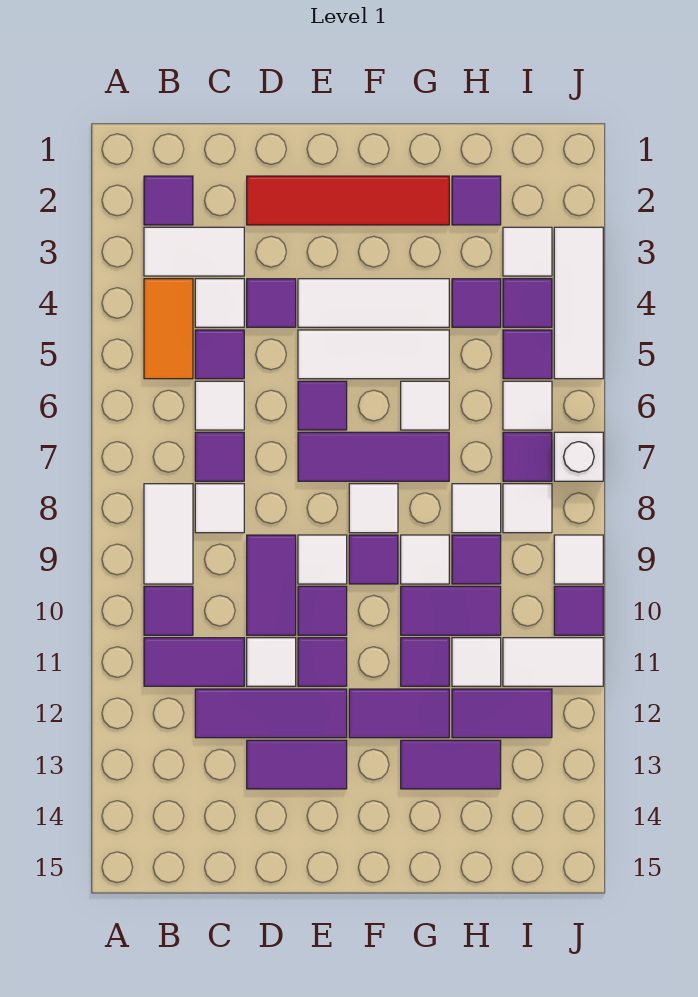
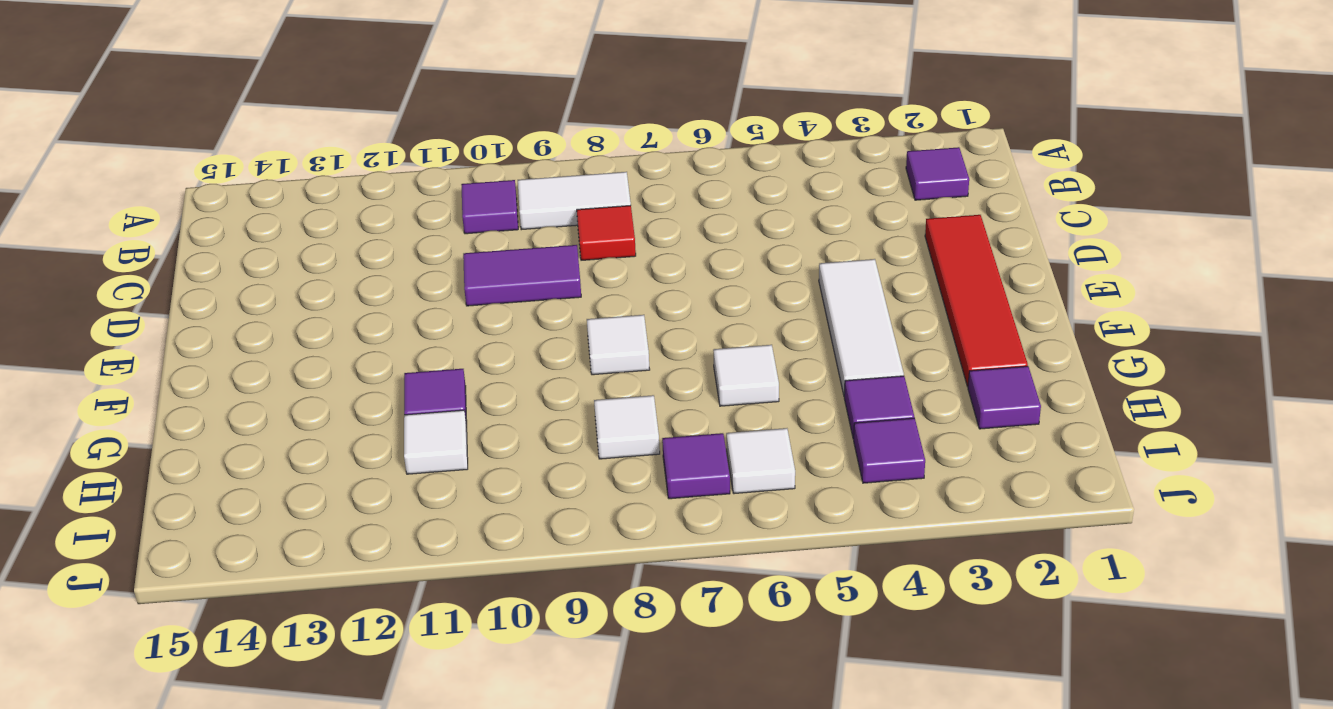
red 1x1 tile [577,205,636,260] -> white 1x1 tile [195,484,244,533]
none -> white 1x2 tile [144,227,244,276]
none -> orange 1x2 tile [144,279,193,379]
none -> purple 1x2 tile [144,638,244,686]
none -> white 1x1 tile [195,279,244,327]

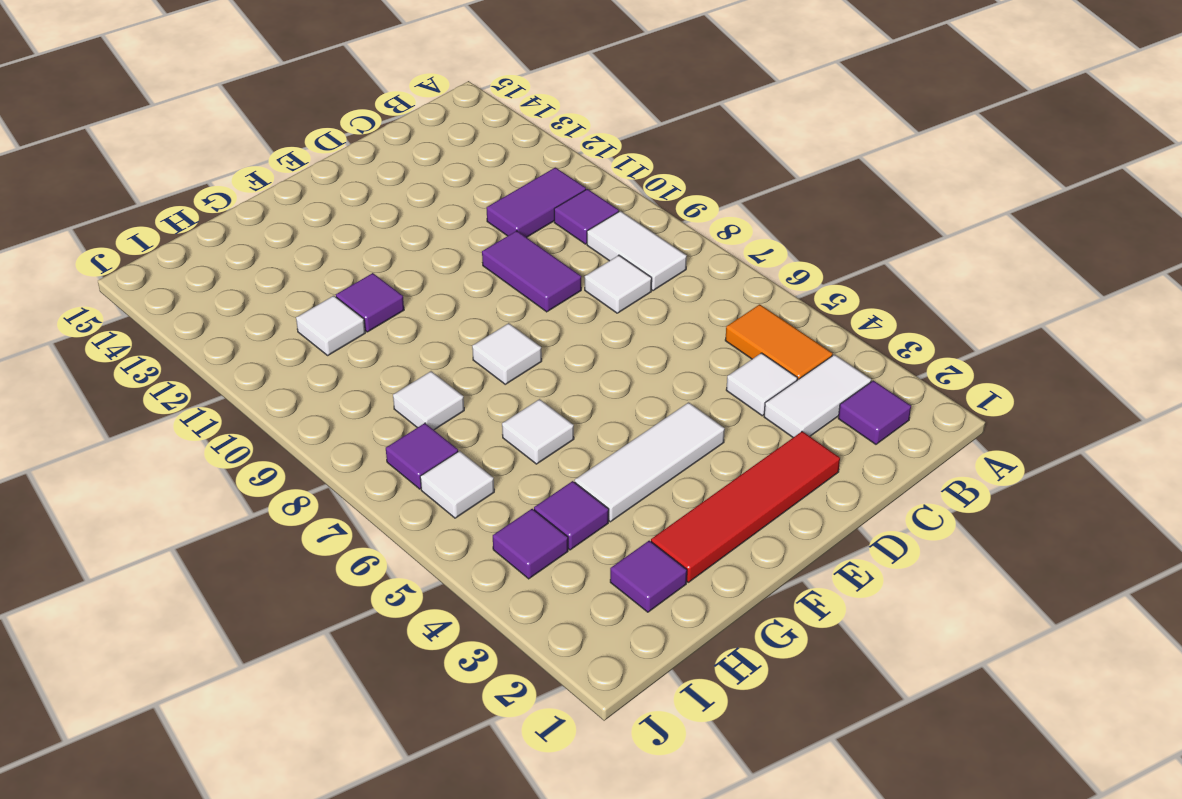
none -> purple 1x1 tile [195,330,244,379]
none -> white 1x1 tile [195,381,244,430]
none -> purple 1x1 tile [195,432,244,481]
none -> purple 1x3 tile [195,689,347,738]

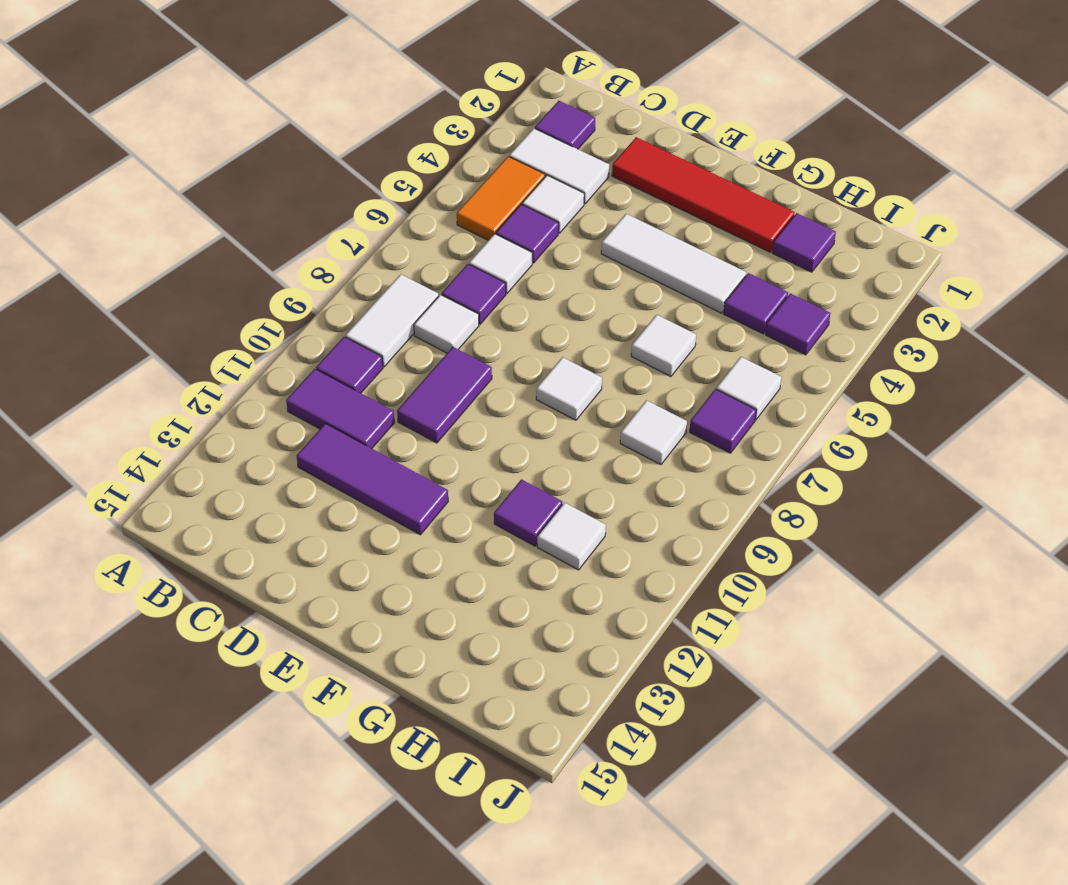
none -> purple 1x1 tile [247,279,296,327]
none -> white 1x1 tile [247,638,296,686]
none -> purple 1x2 tile [247,740,347,789]
none -> white 1x3 tile [298,330,449,379]

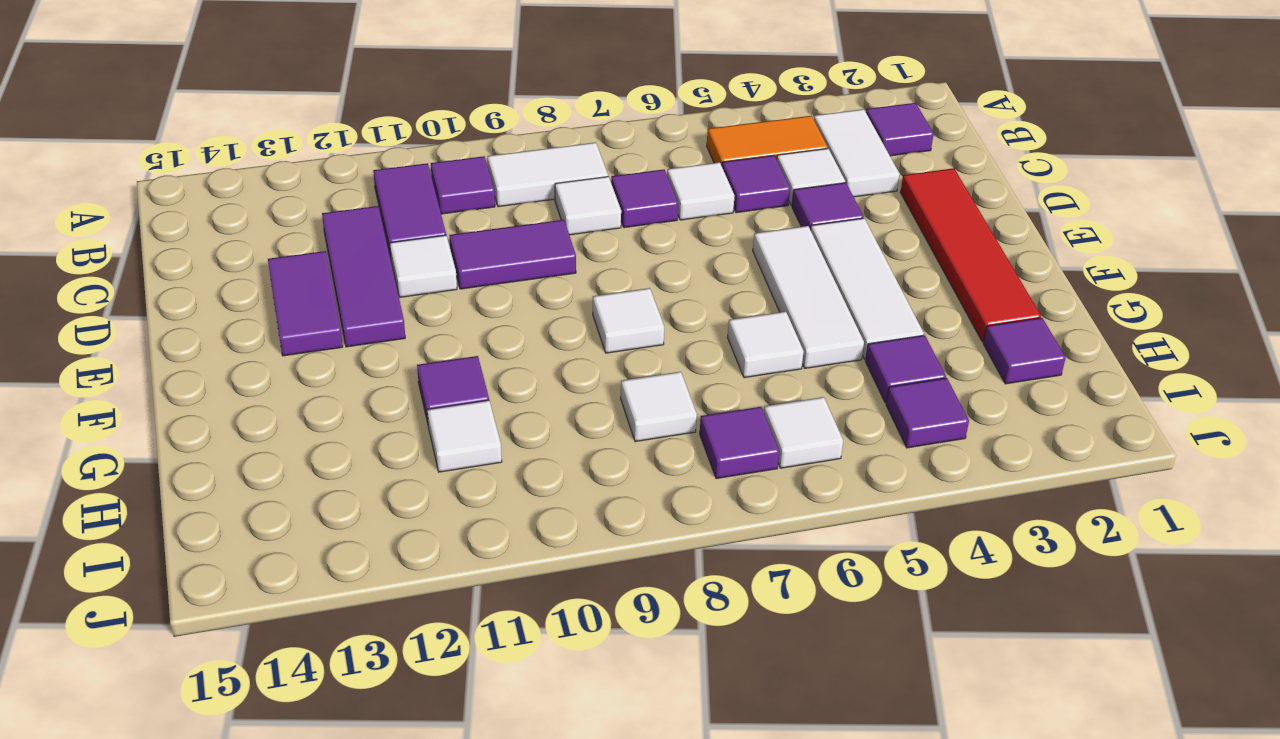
none -> purple 1x1 tile [298,381,347,430]
none -> purple 1x3 tile [298,432,449,481]
none -> white 1x1 tile [298,535,347,584]
none -> purple 1x1 tile [298,586,347,635]

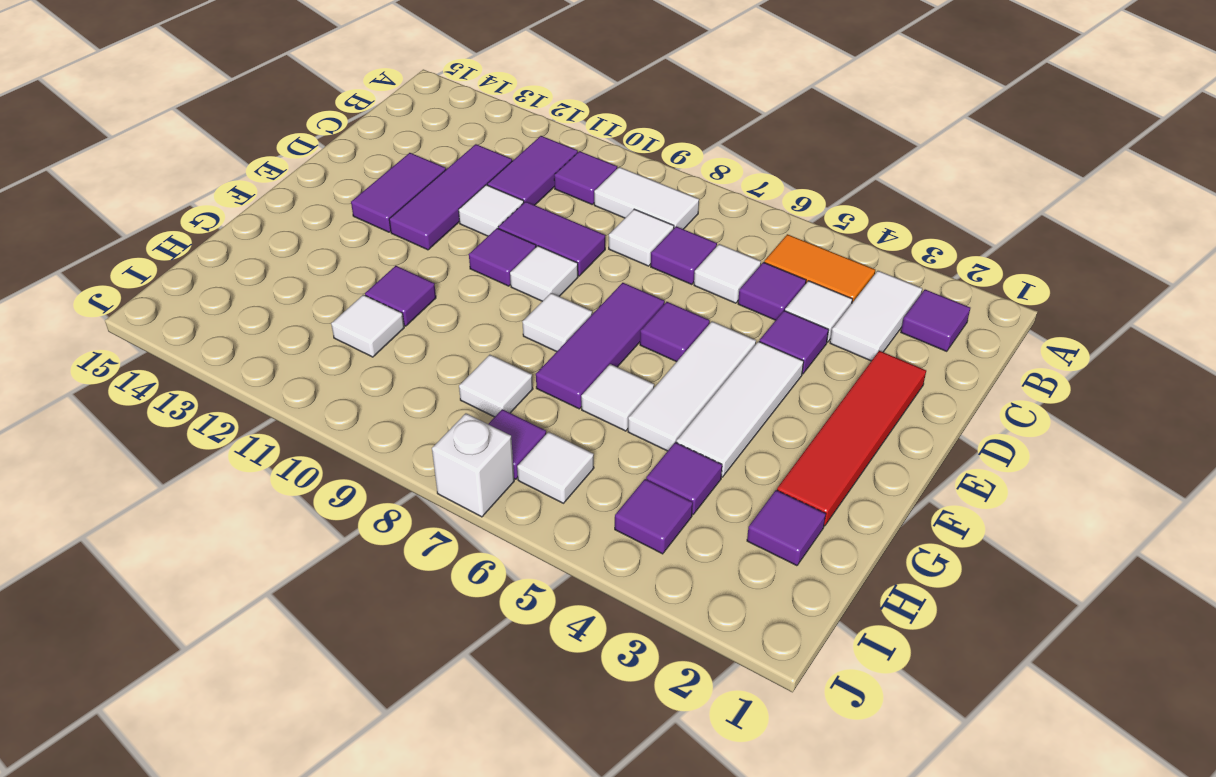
none -> purple 1x1 tile [298,638,347,686]
none -> purple 1x1 tile [349,535,398,584]
none -> purple 1x2 tile [349,689,449,738]
none -> white 1x1 tile [401,535,449,584]

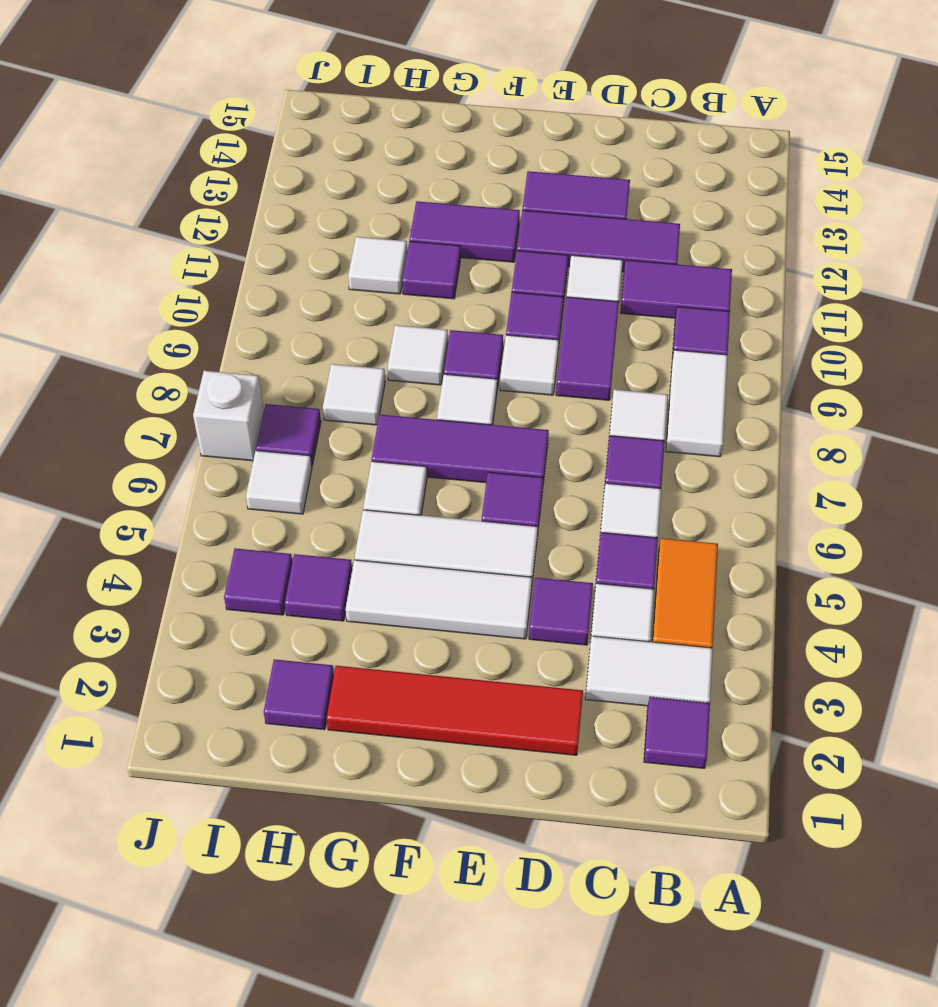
none -> purple 1x2 tile [401,586,501,635]
none -> purple 1x2 tile [401,740,501,789]
none -> purple 1x1 tile [452,535,501,584]
none -> purple 1x2 tile [452,689,552,738]

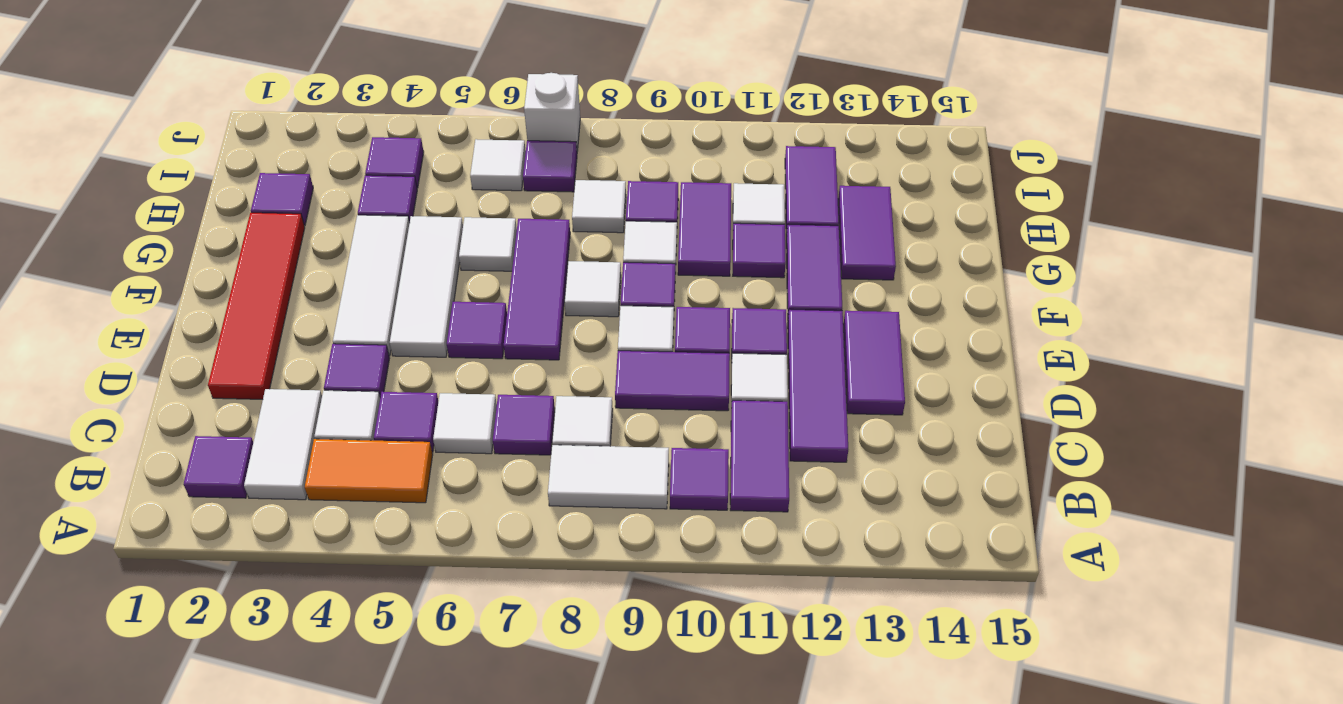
none -> white 1x1 tile [503,227,552,276]
none -> purple 1x1 tile [503,330,552,379]
none -> white 1x1 tile [503,484,552,533]
none -> white 1x2 tile [503,638,603,686]

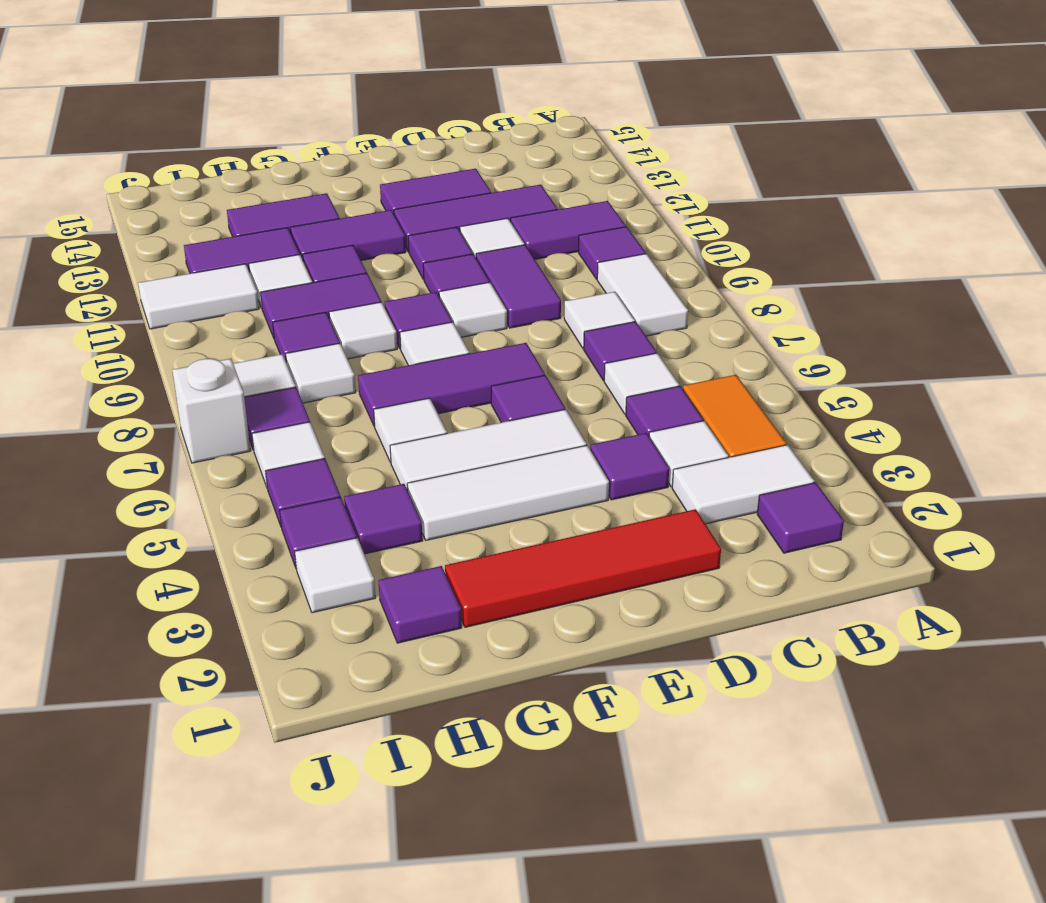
none -> white 1x3 tile [554,227,603,379]
none -> white 1x1 tile [554,535,603,584]
none -> purple 1x1 tile [554,586,603,635]

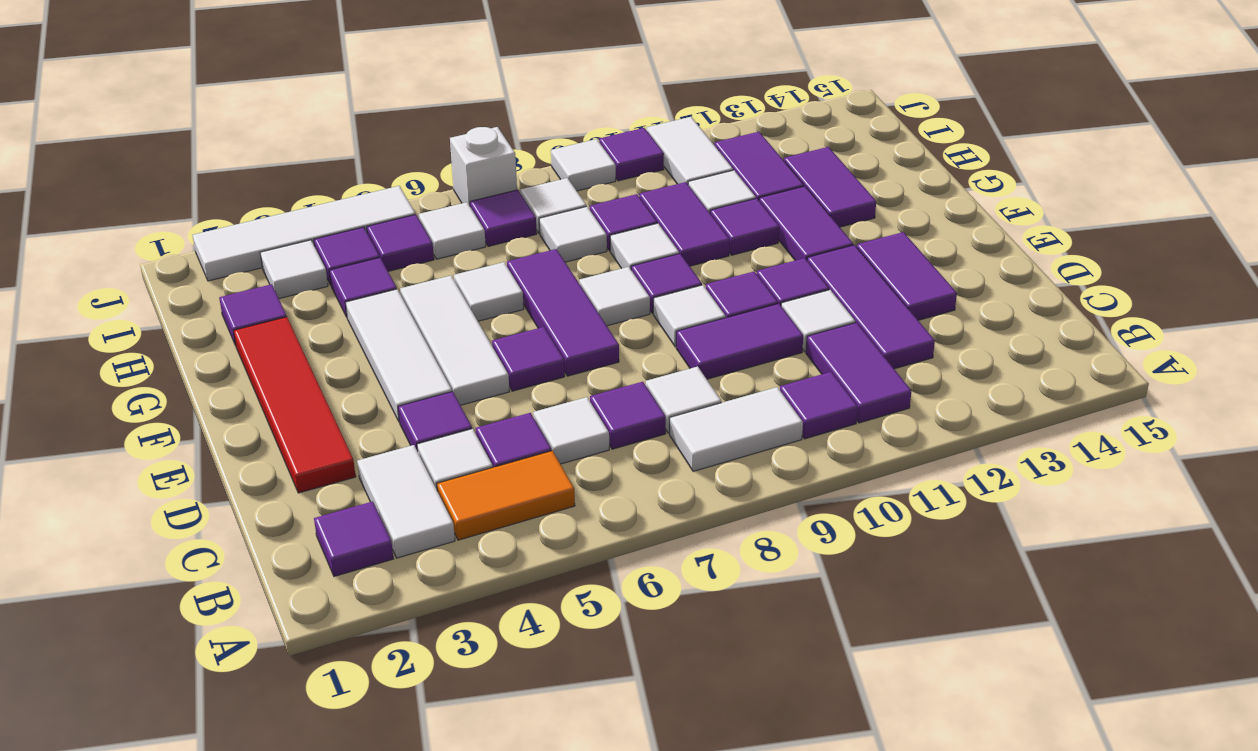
white 1x4 tile [193,186,415,281] -> white 1x3 tile [554,227,603,379]

